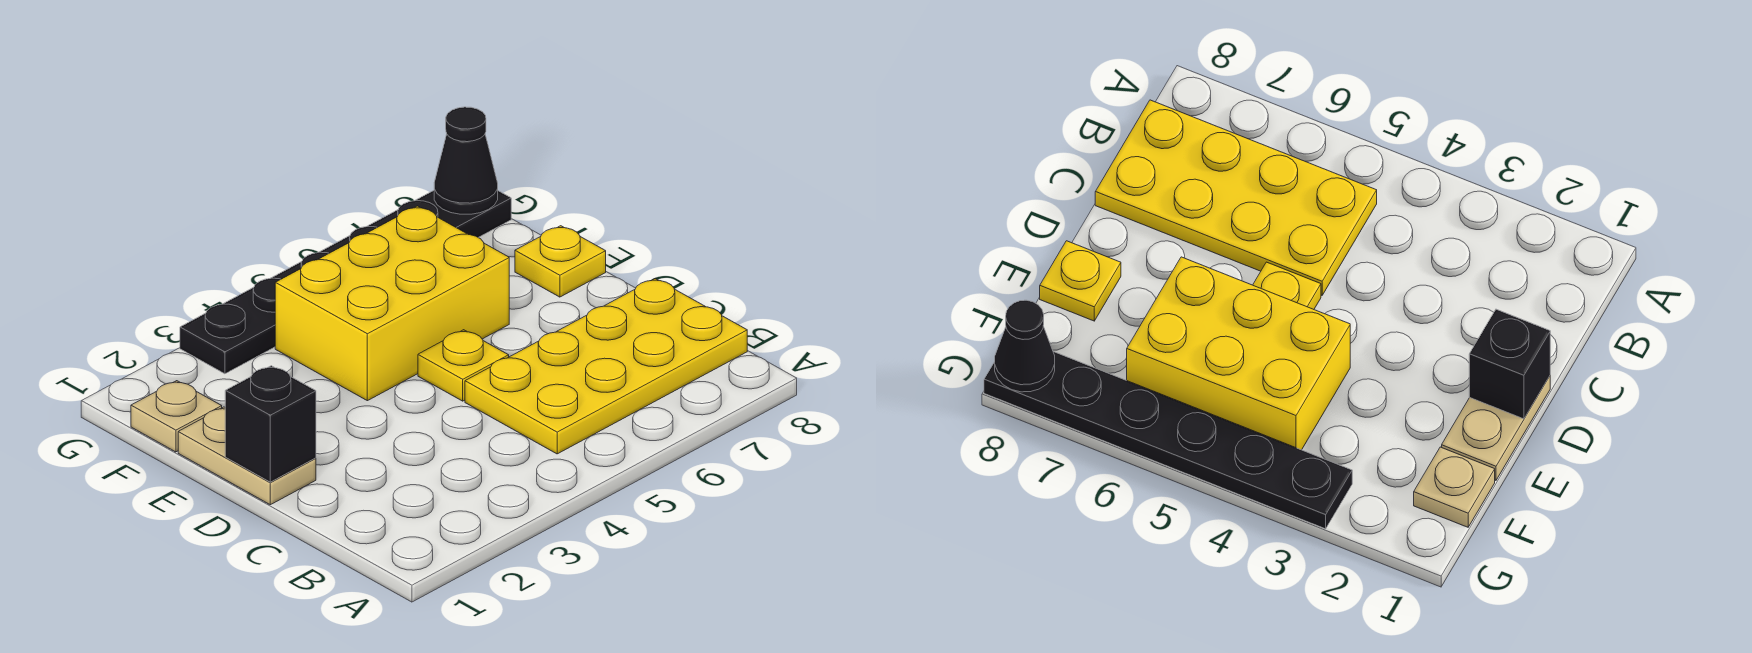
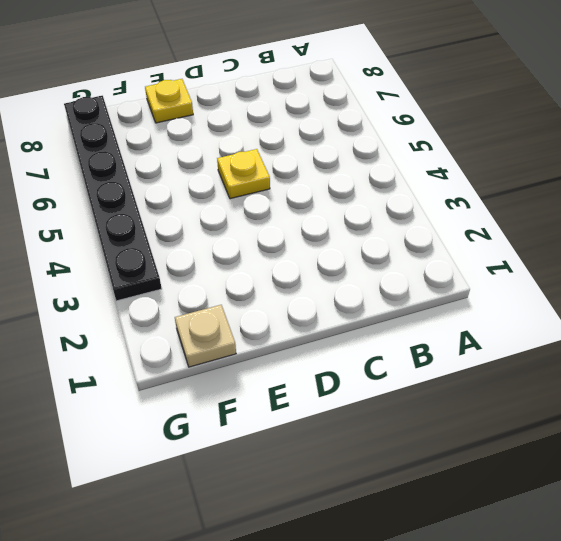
none -> yellow 2x4 plate [465,279,747,454]
none -> tan 1x2 plate [178,407,316,505]

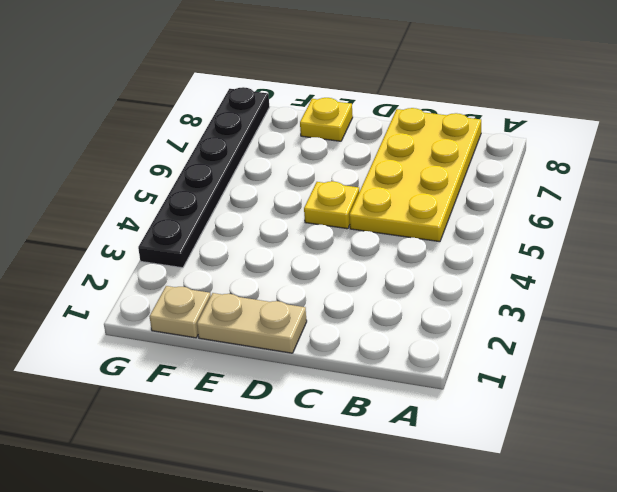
none -> yellow 2x3 brick [275,206,509,401]
none -> black 1x1 brick [225,366,316,482]

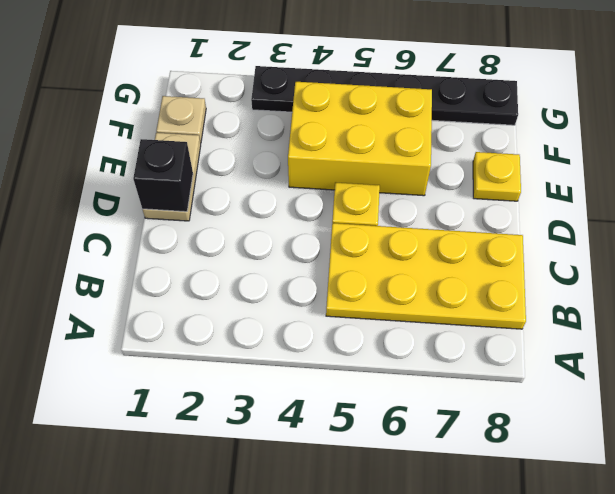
none -> black 1x1 cone [434,107,498,214]

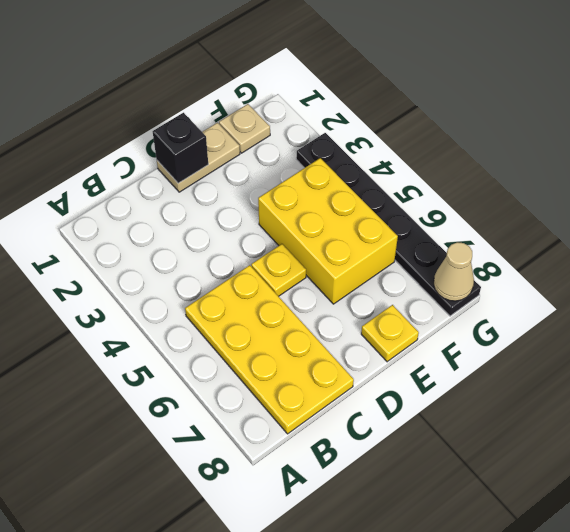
tan 1x1 cone [434,242,474,301] -> black 1x1 cone [434,107,498,214]

